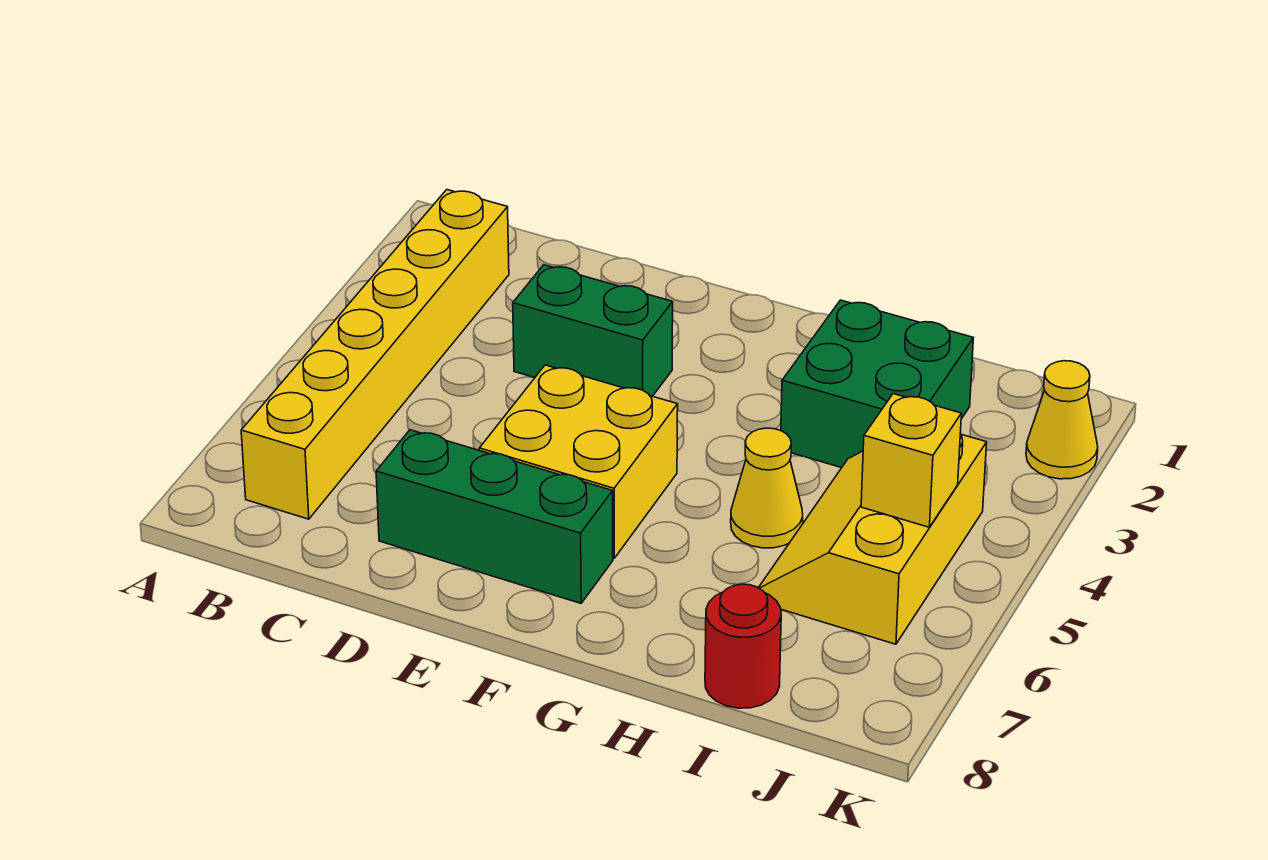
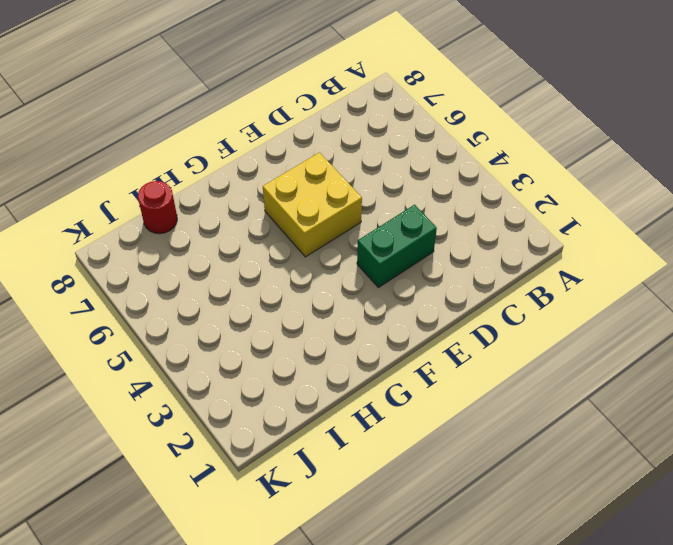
none -> yellow 1x6 brick [241,190,509,519]
none -> green 1x3 brick [376,430,613,603]

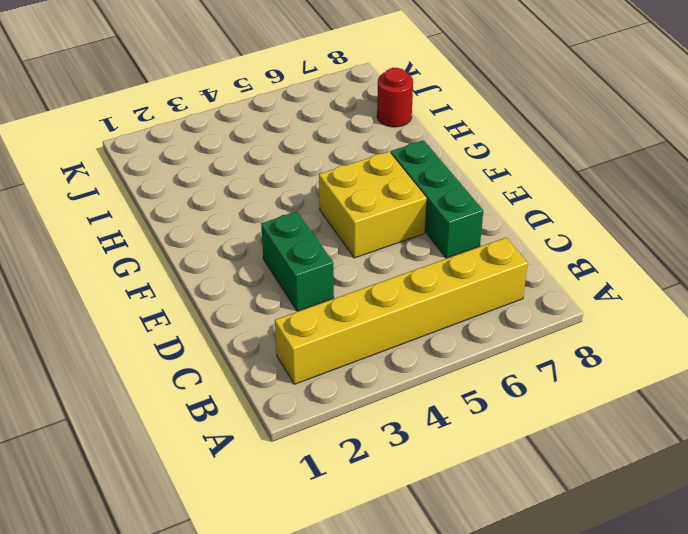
none -> green 2x2 brick [781,300,973,468]
none -> yellow 1x1 cone [731,428,803,548]

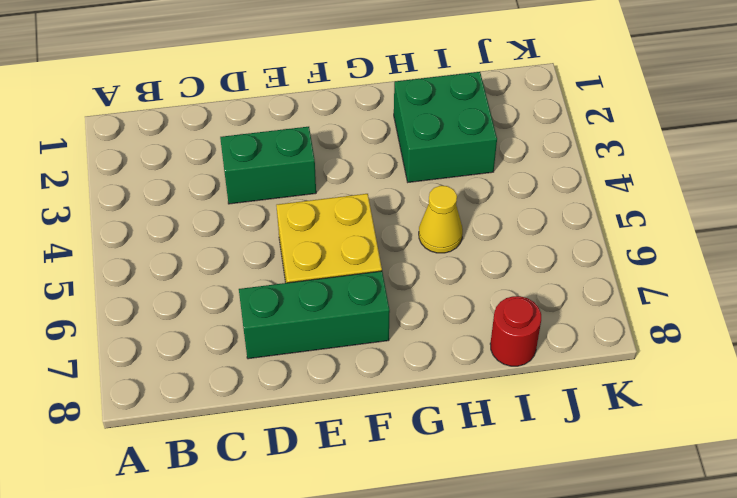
none -> yellow 1x6 brick [241,190,509,519]
none -> yellow 2x3 slope [759,434,987,644]

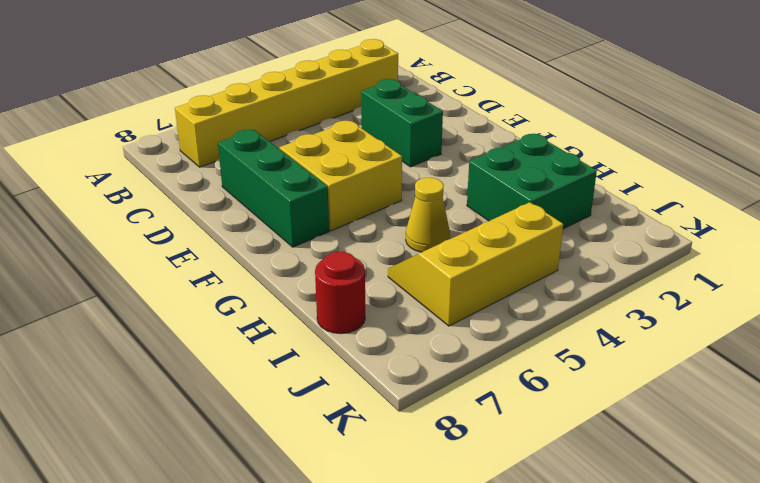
none -> yellow 1x1 cone [1026,361,1098,479]
none -> yellow 1x1 brick [861,394,962,527]

